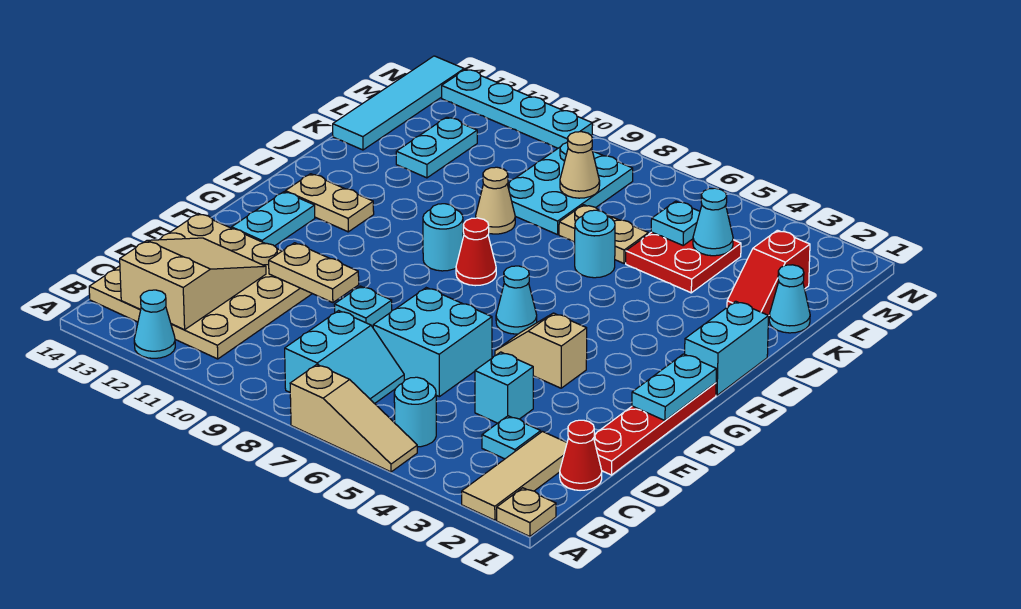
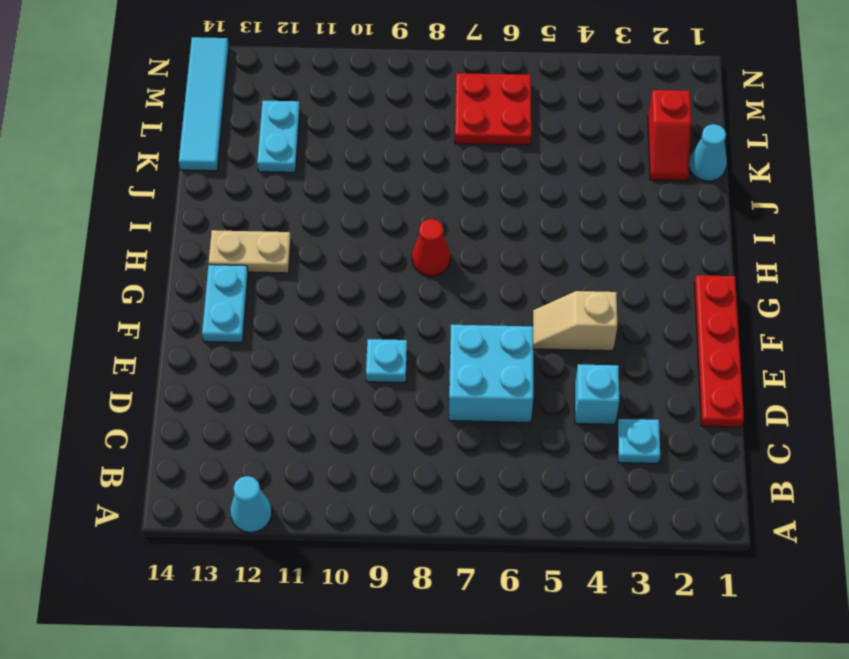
red 2x2 plate [455,73,531,145] -> red 2x2 plate moved to [626,232,741,293]
none -> tan 1x1 plate [497,488,556,537]
none -> tan 1x3 tile [462,432,567,520]
none -> tan 1x3 slope [290,365,417,472]
none -> cyan 1x1 round brick [394,377,436,447]

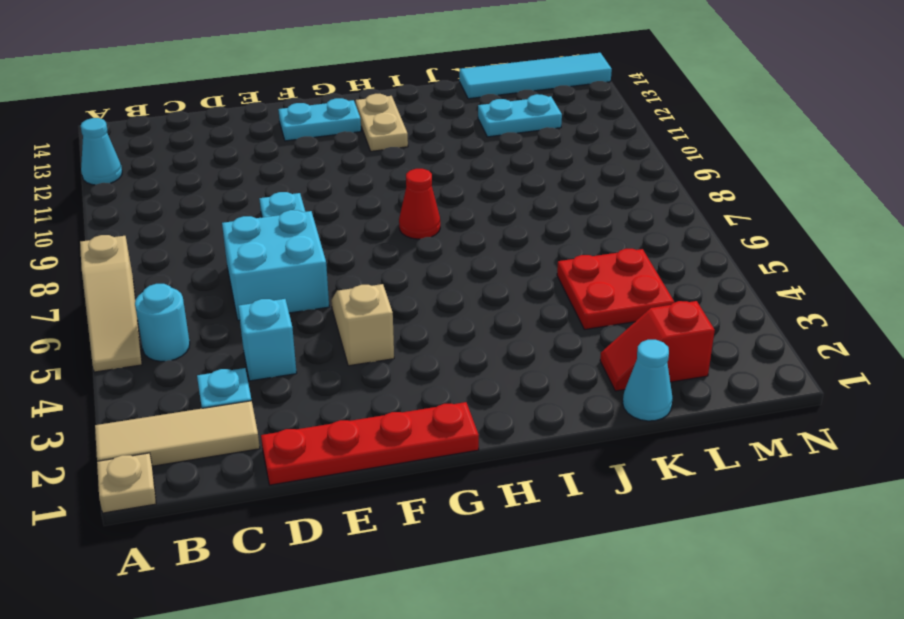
none -> cyan 2x2 slope [285,311,404,404]
none -> tan 4x4 plate [89,214,312,359]
none -> red 1x1 cone [560,420,602,490]
none -> cyan 1x1 cone [496,266,537,334]

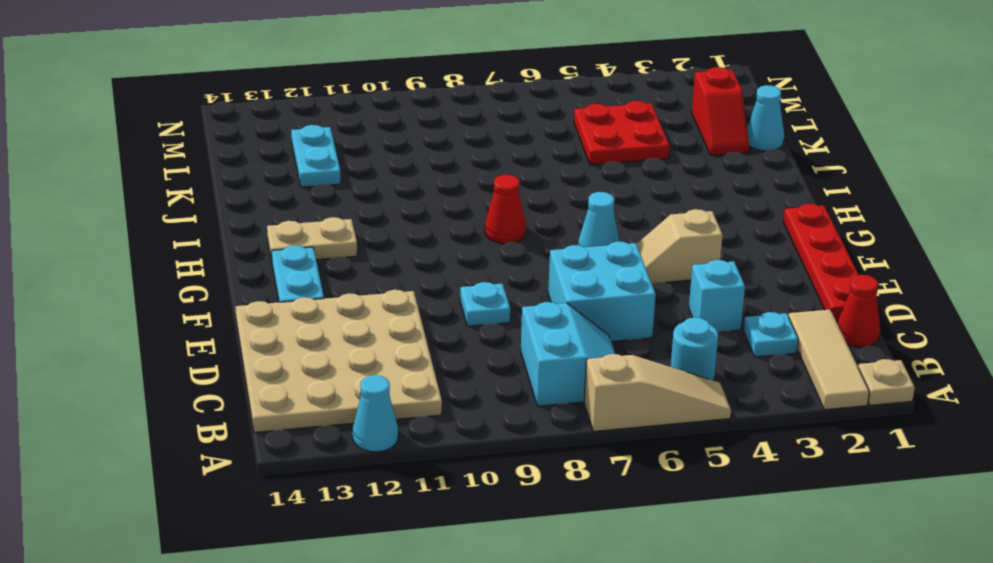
none -> cyan 1x2 brick [685,301,768,395]
none -> cyan 1x1 round brick [423,204,463,271]
none -> cyan 1x1 round brick [575,210,615,278]
none -> tan 1x1 cone [476,167,515,234]

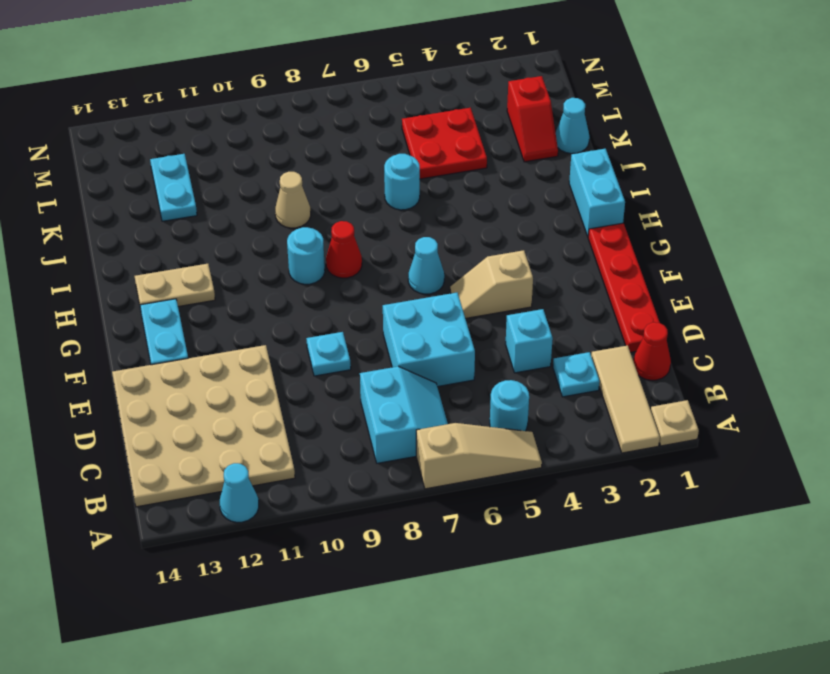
none -> tan 1x2 plate [559,205,648,263]
none -> cyan 2x3 plate [507,142,633,235]
none -> cyan 1x4 tile [333,56,464,150]
none -> cyan 1x4 plate [442,69,592,148]

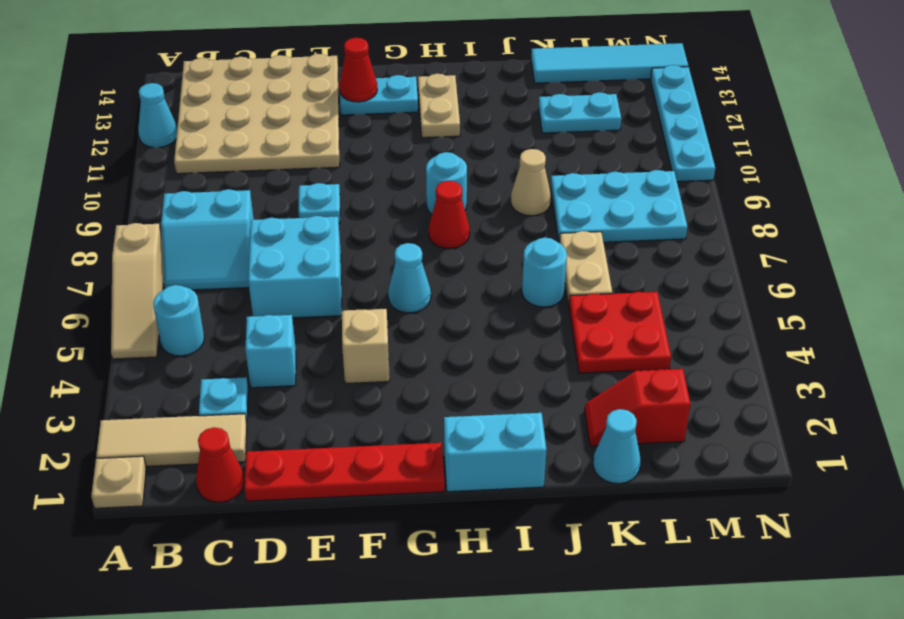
red 1x1 cone [339,38,377,102] -> none
none -> tan 2x3 slope [120,238,266,330]
none -> tan 1x2 plate [269,243,359,303]
none -> cyan 1x2 plate [632,354,716,421]
none -> cyan 1x1 cone [693,188,733,256]

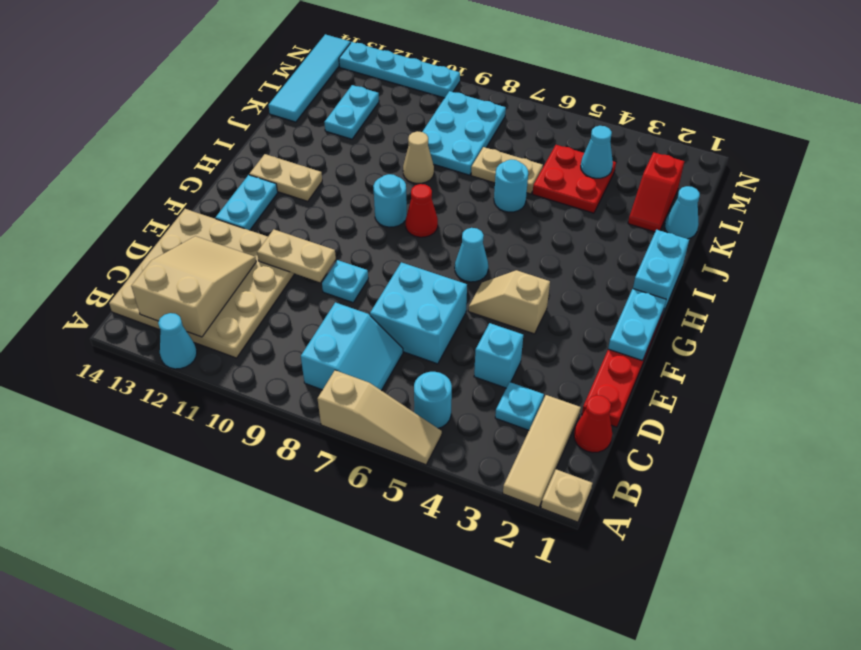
none -> cyan 1x1 plate [651,201,700,245]
none -> tan 1x1 cone [560,132,600,198]

